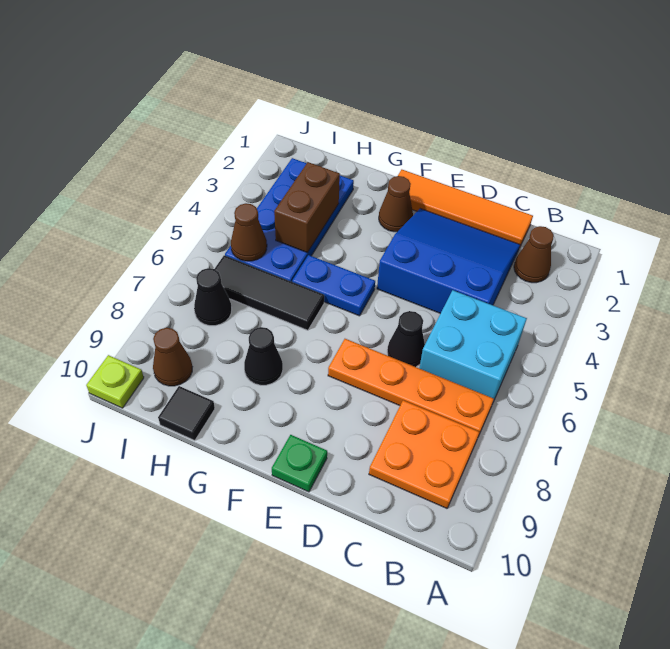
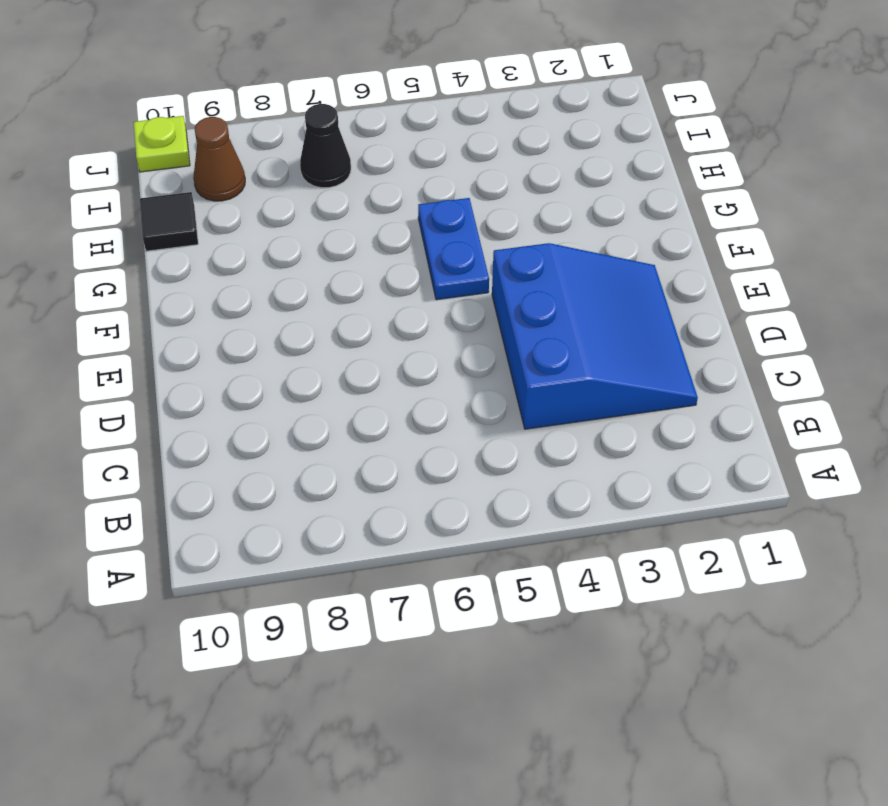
none -> brown 1x1 cone [514,226,554,283]
none -> cyan 2x2 brick [419,290,527,402]
none -> orange 1x4 plate [328,339,494,434]

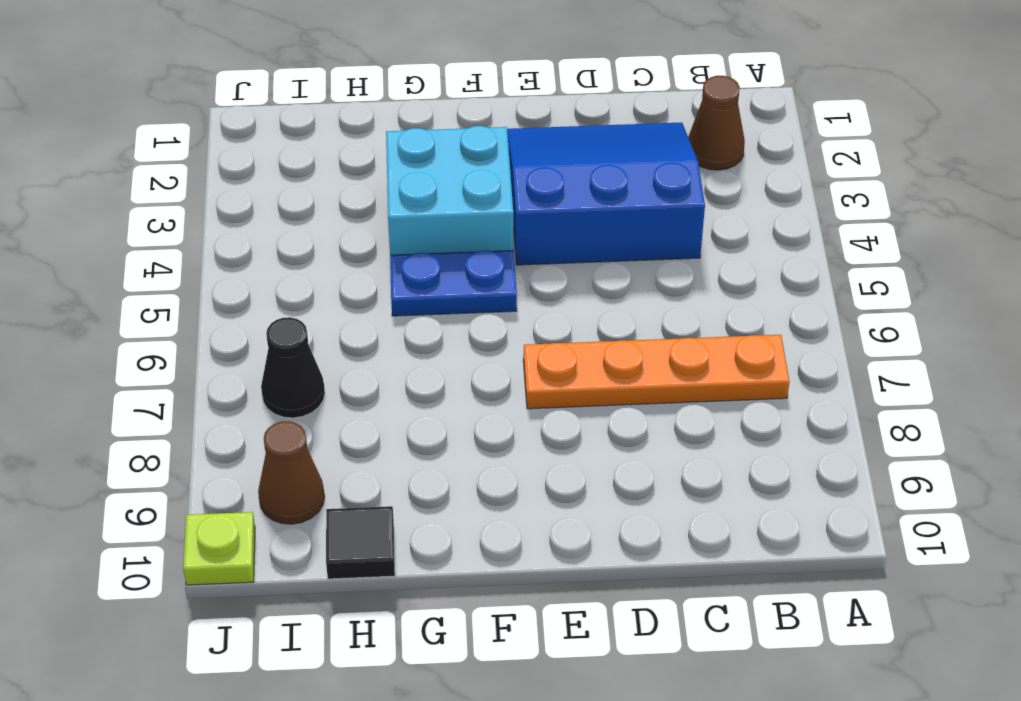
cyan 2x2 brick [386,126,513,255] -> cyan 2x2 brick moved to [419,290,527,402]
none -> orange 2x2 plate [369,400,480,508]
none -> orange 1x4 tile [398,170,533,246]
none -> black 1x1 cone [387,311,425,367]

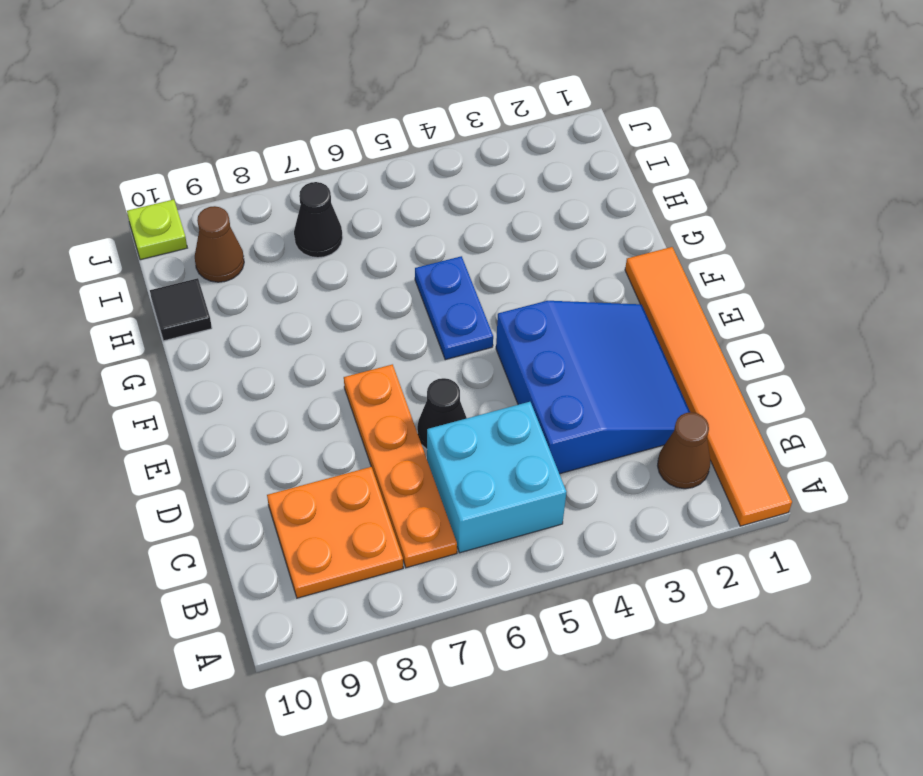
orange 1x6 tile [625,247,792,526] -> orange 1x4 tile [398,170,533,246]
none -> green 1x1 plate [272,435,327,492]
none -> brown 1x1 cone [379,176,413,232]
none -> black 1x3 tile [215,255,324,330]

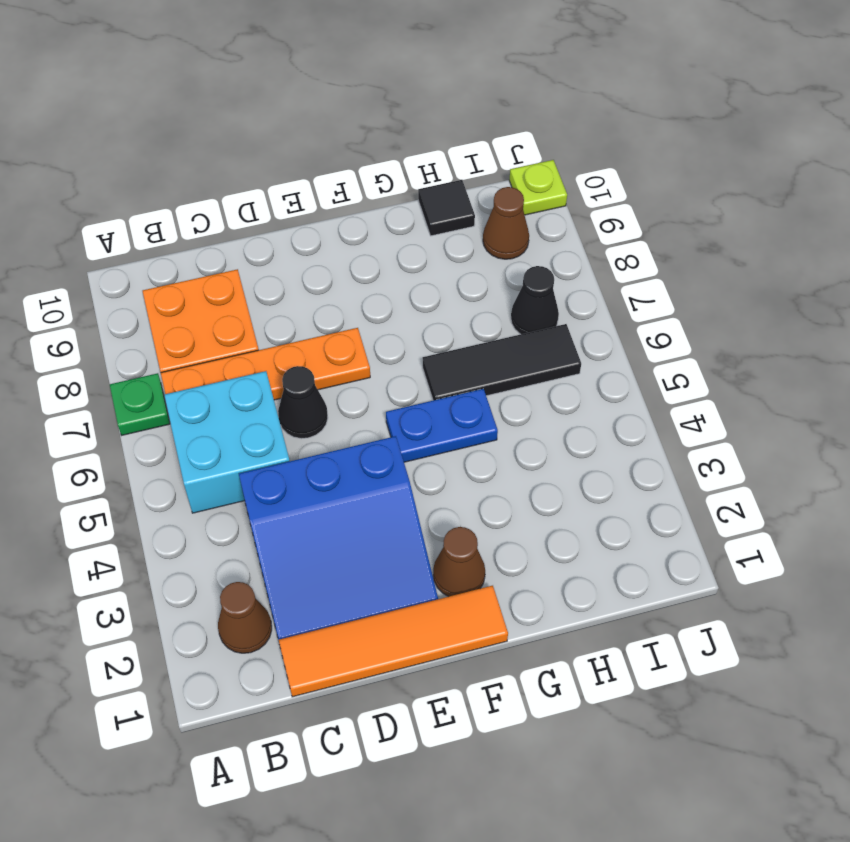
green 1x1 plate [110,373,170,435] -> green 1x1 plate moved to [272,435,327,492]
none -> black 1x1 cone [244,327,283,385]
none -> blue 2x4 plate [225,158,354,282]
none -> brown 1x2 brick [274,162,340,253]

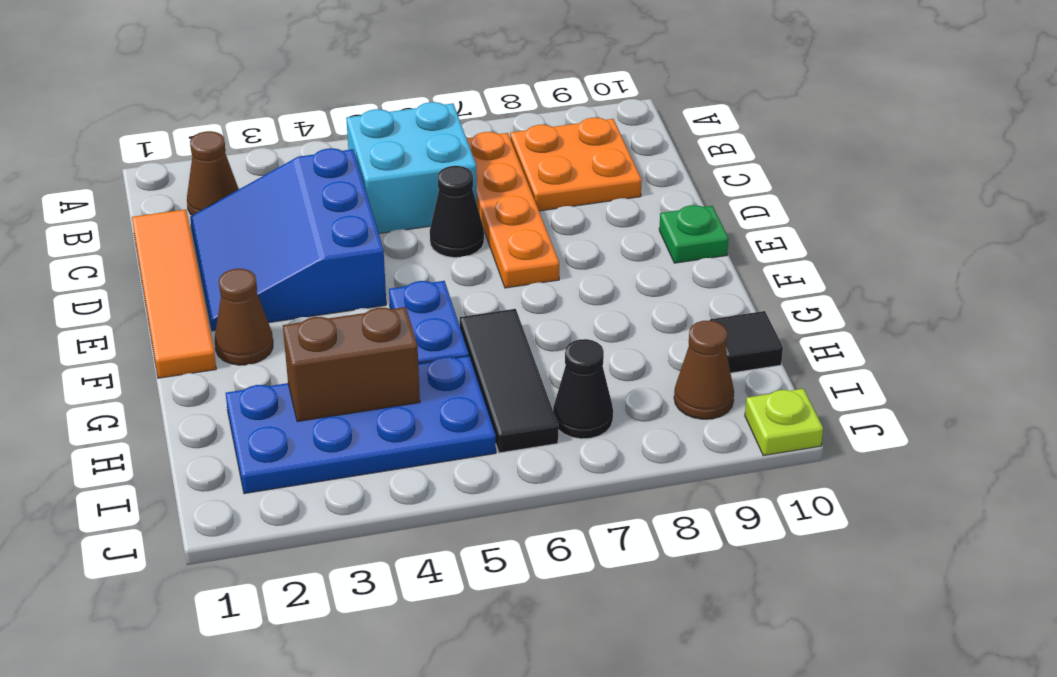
none -> black 1x1 cone [244,327,283,385]
none -> brown 1x1 cone [231,203,267,261]

